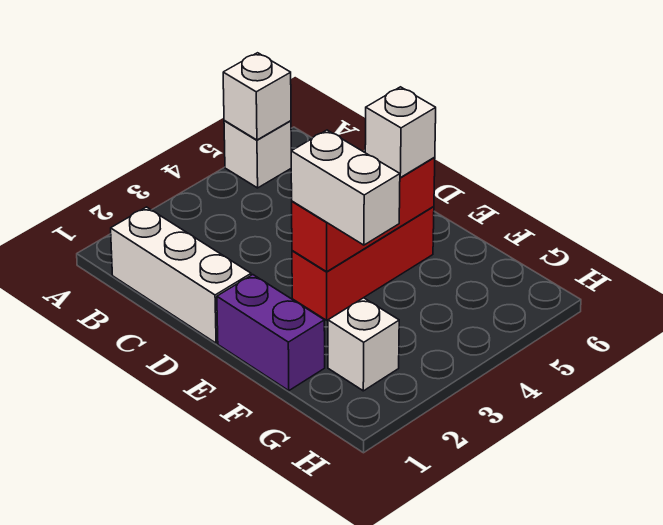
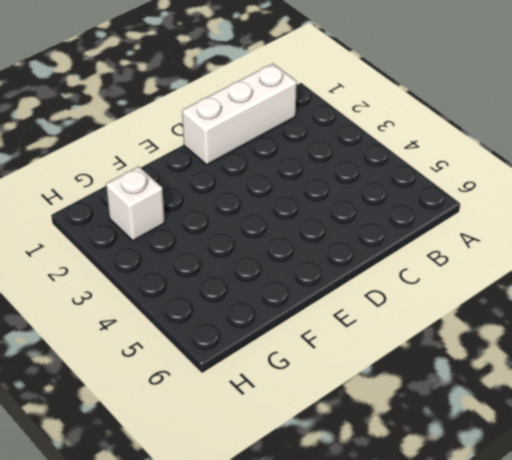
none -> white 1x1 brick [224,121,291,188]
none -> purple 1x2 brick [217,275,325,391]

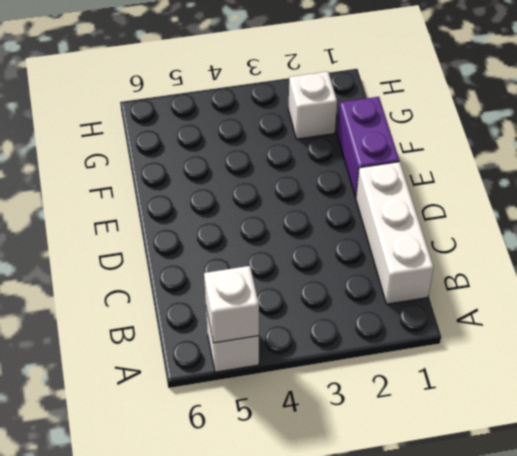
none -> red 1x3 brick [292,207,434,320]
none -> red 1x3 brick [292,157,435,272]

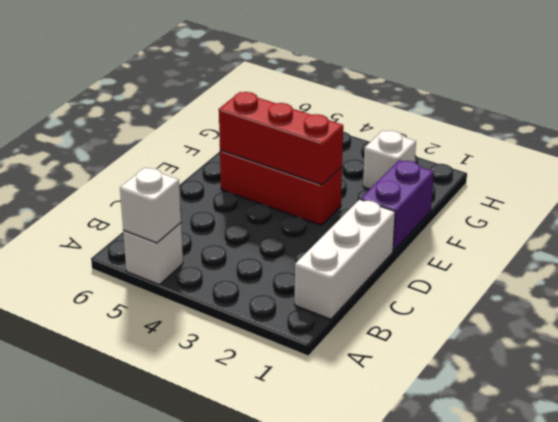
none -> white 1x2 brick [291,130,400,245]
none -> white 1x1 brick [365,87,436,178]

